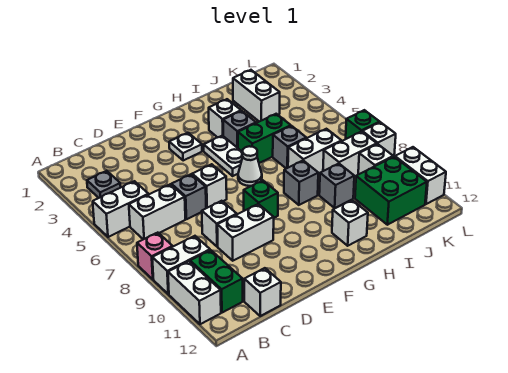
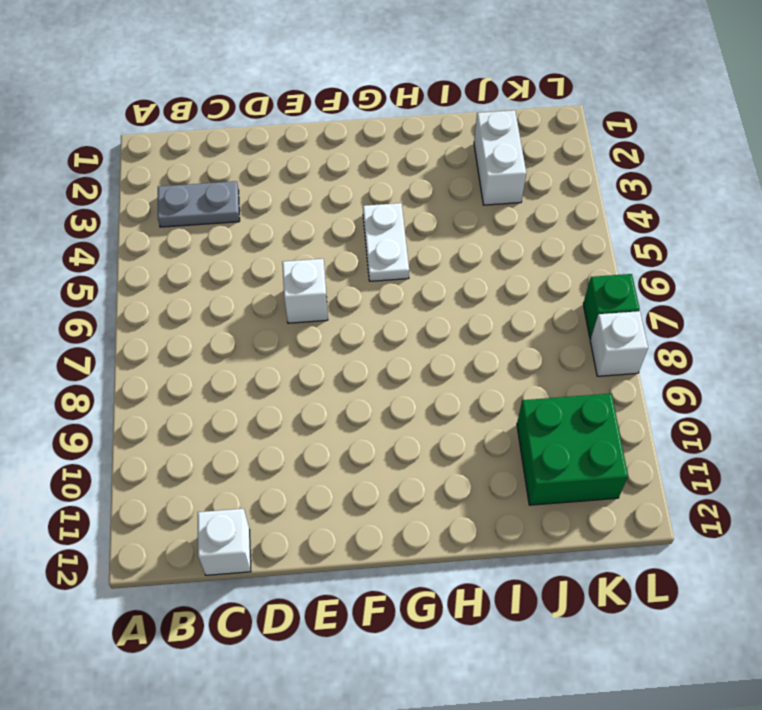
grey 1x2 plate [158,181,240,227] -> grey 1x1 plate [87,171,121,198]
none -> white 1x2 brick [93,181,149,237]
none -> pink 1x1 brick [137,233,173,279]
none -> white 1x2 brick [152,236,210,294]
none -> white 1x2 brick [168,261,221,324]

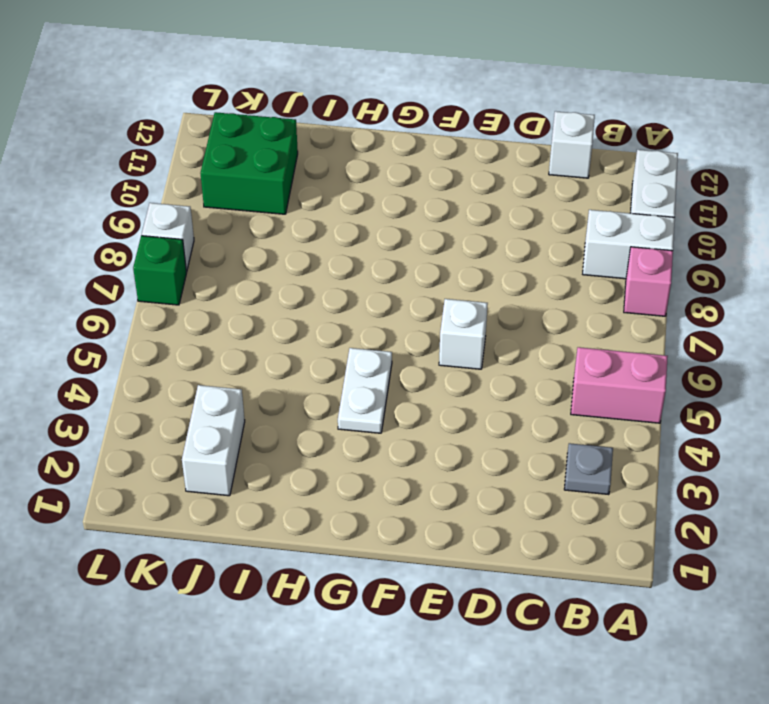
pink 1x2 brick [571,347,668,423] -> white 1x2 brick [93,181,149,237]
none -> white 1x2 brick [129,184,185,239]
none -> green 1x2 brick [190,250,243,313]
none -> grey 1x1 brick [171,174,206,219]
none -> white 1x1 brick [202,201,237,247]

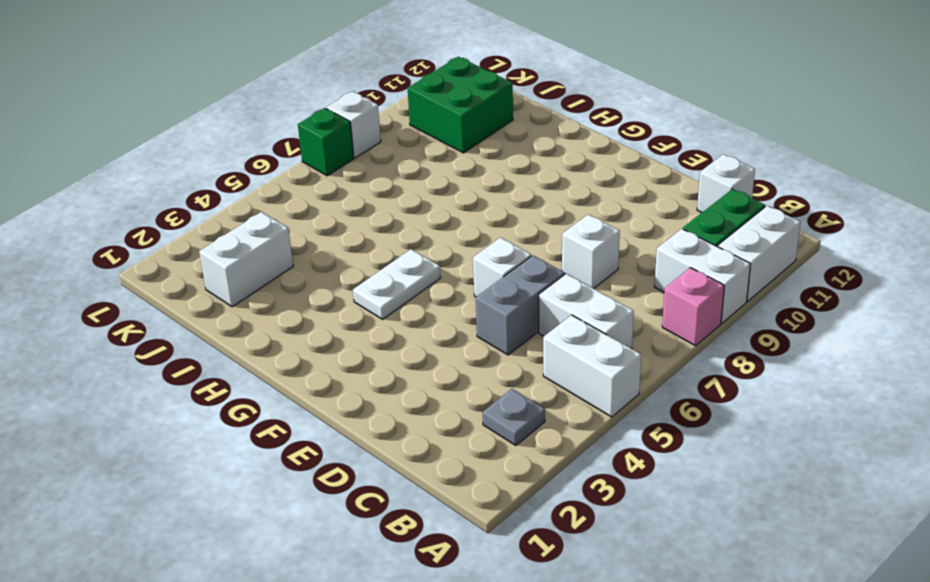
grey 1x2 brick [476,255,564,355] -> grey 1x1 brick [171,174,206,219]
none -> white 1x2 brick [217,204,274,261]
none -> white 1x1 plate [169,133,202,161]
none -> green 1x1 brick [244,180,278,218]
none -> white 1x1 cone [238,146,262,186]

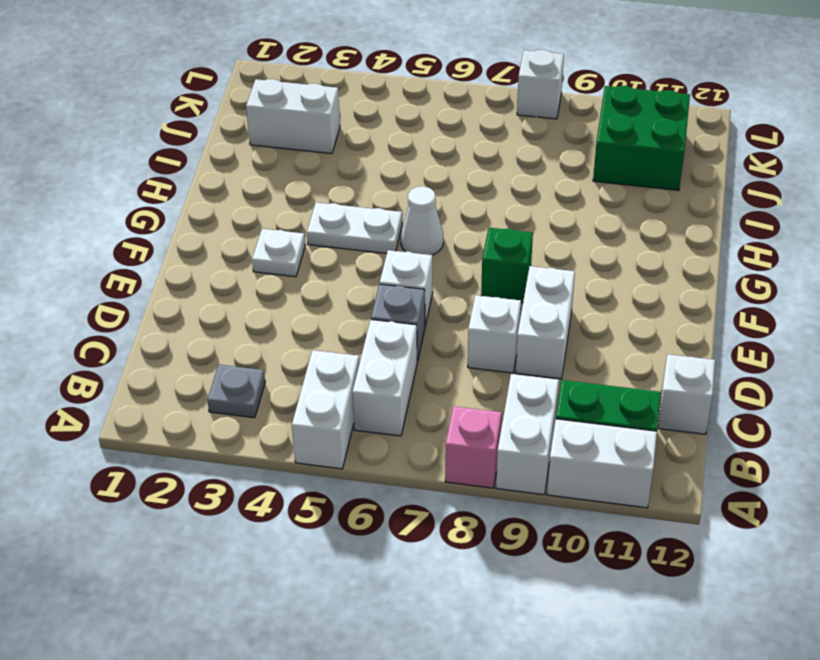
none -> white 1x1 brick [209,99,241,137]
none -> grey 1x1 brick [223,111,256,148]
none -> green 1x2 brick [238,114,291,163]
none -> grey 1x1 brick [284,161,318,205]

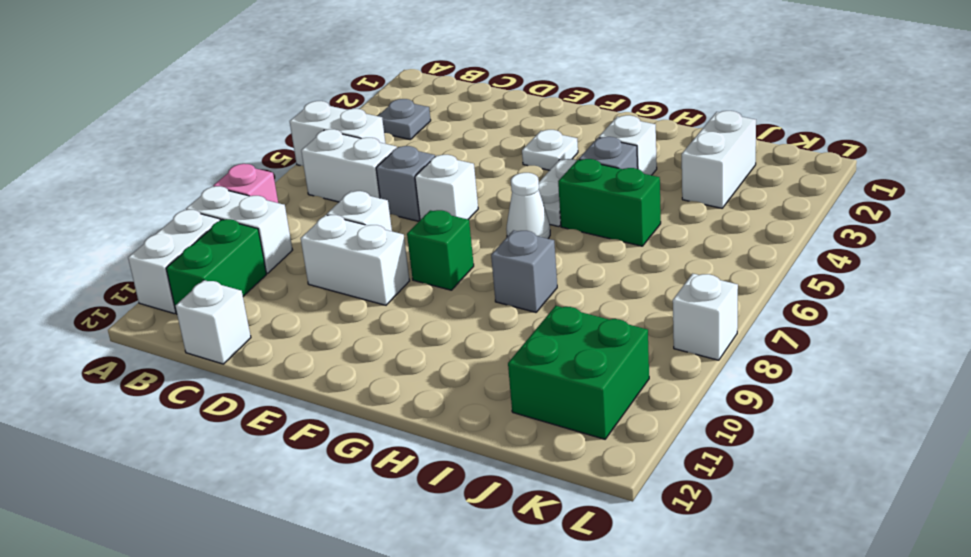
none -> white 1x1 brick [332,200,368,246]
none -> grey 1x1 brick [273,126,306,169]
none -> white 1x2 brick [288,129,341,174]
none -> grey 1x1 brick [319,164,354,208]

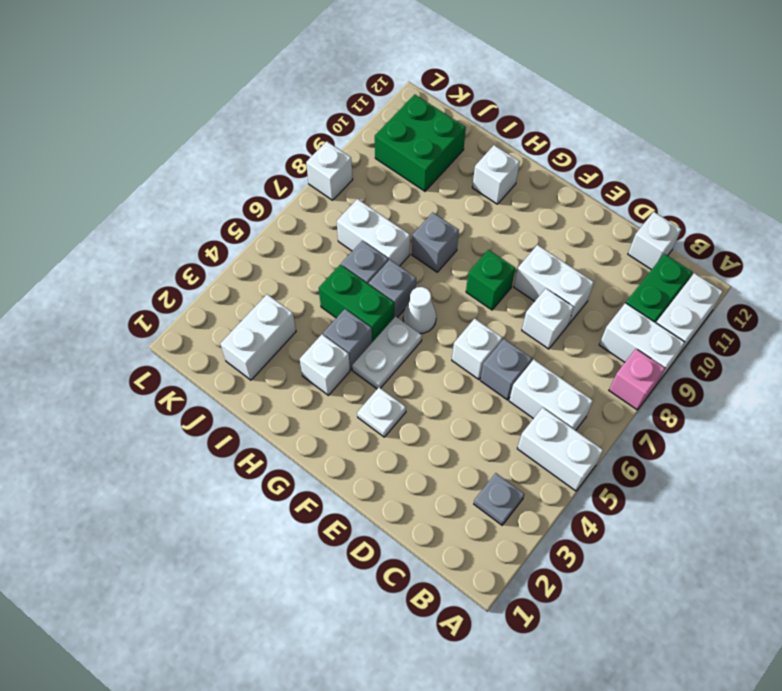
grey 1x1 brick [369,260,416,318] -> grey 1x1 brick moved to [319,164,354,208]
none -> white 1x2 brick [323,131,377,177]
none -> white 1x1 brick [358,144,393,174]
none -> green 1x1 brick [346,110,380,139]
none -> white 1x2 brick [395,147,446,204]

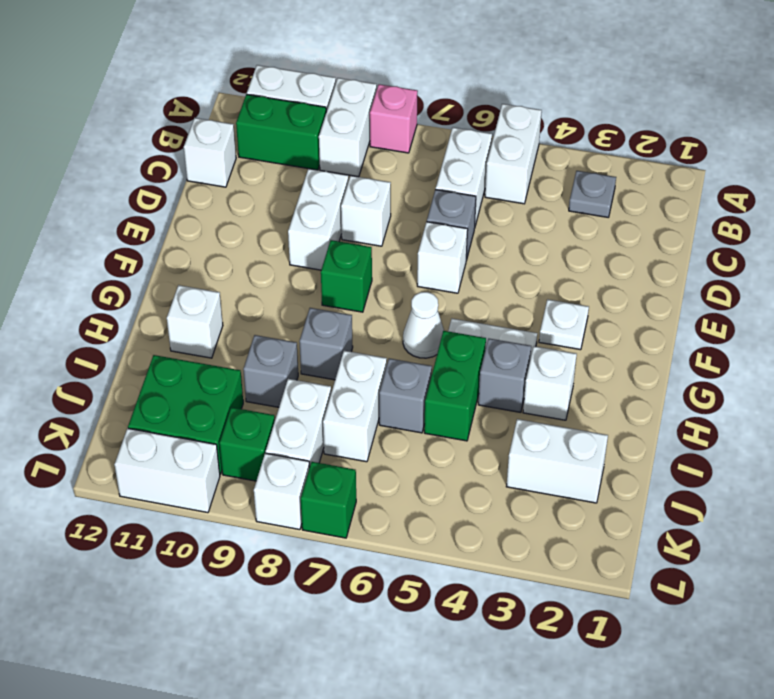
green 1x1 brick [219,407,275,481] -> white 1x1 brick [358,144,393,174]

